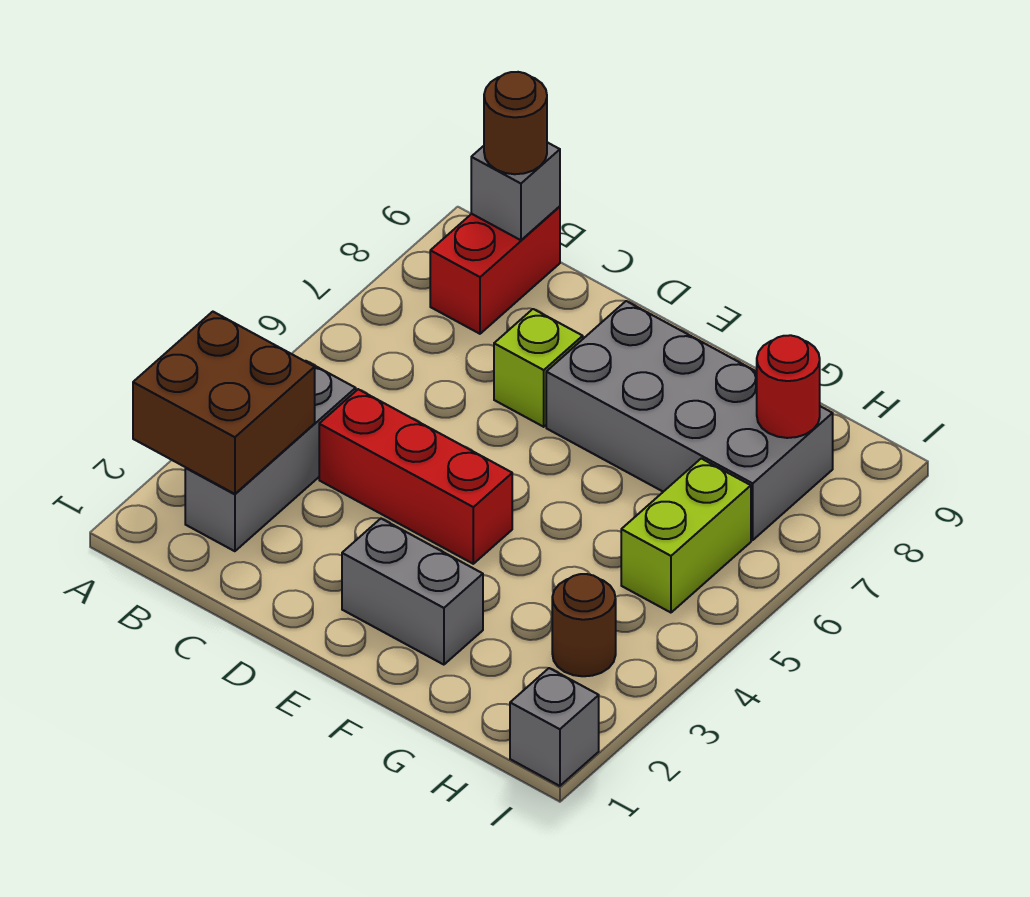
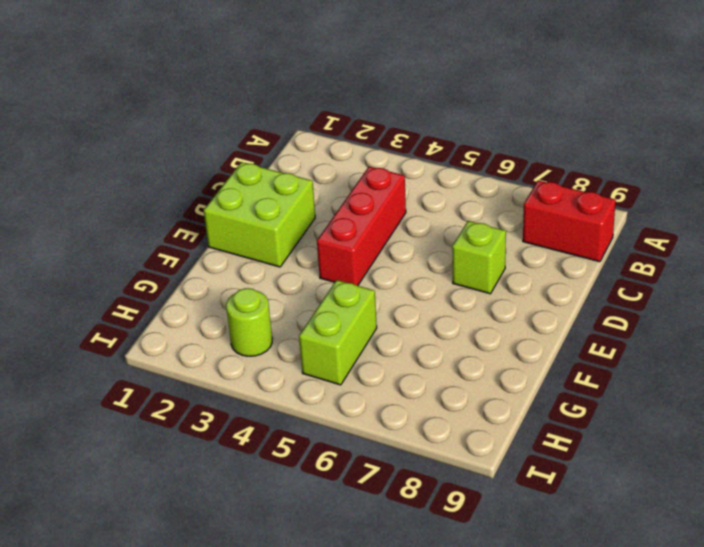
lime 2x2 brick [204,162,315,267] -> grey 1x2 brick [342,519,483,665]
lime 1x2 brick [299,280,377,385] -> lime 1x2 brick turned to [621,459,751,613]
lime 1x1 round brick [226,288,272,356] -> brown 1x1 round brick [552,574,616,676]
none -> grey 1x3 brick [185,361,356,551]
none -> grey 2x4 brick [546,301,833,540]
none -> grey 1x1 brick [510,668,599,786]

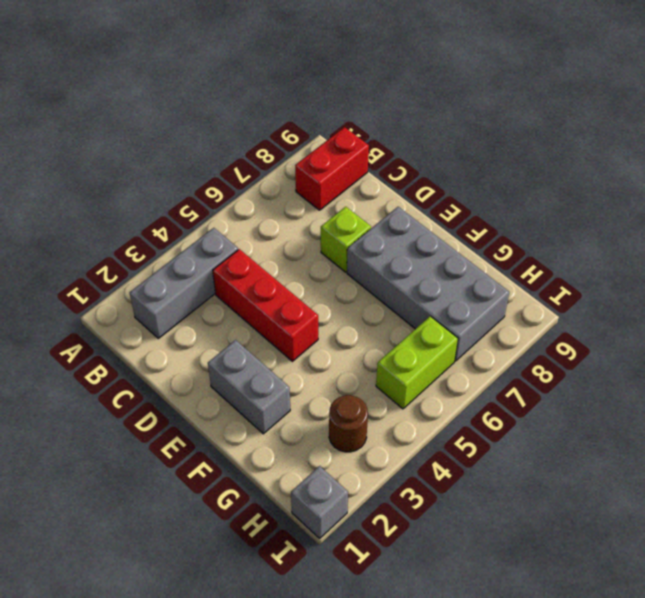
none -> brown 2x2 brick [133,312,315,494]
none -> grey 1x1 brick [471,142,560,240]
none -> red 1x1 round brick [757,335,820,438]

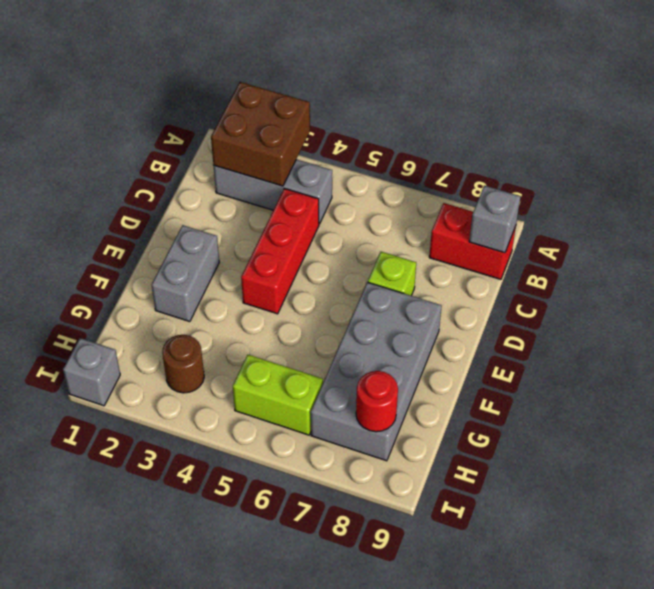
none -> brown 1x1 round brick [484,72,547,174]

